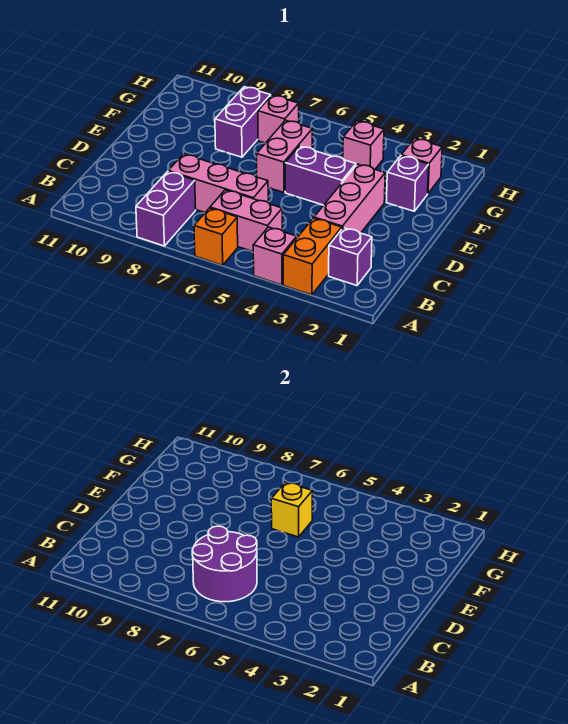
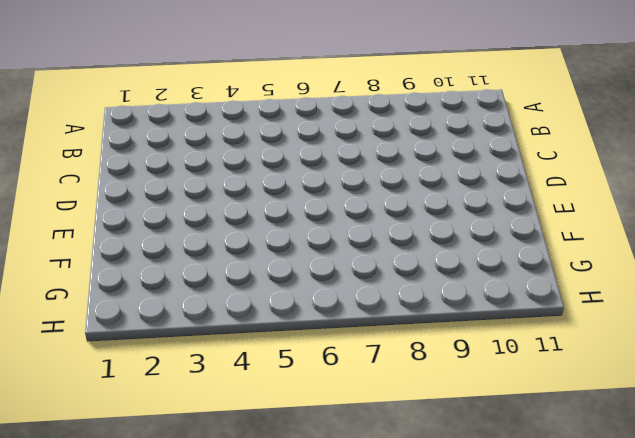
none -> orange 1x2 brick [283,218,342,295]
none -> pink 1x1 brick [253,227,297,285]
none -> orange 1x1 brick [194,208,238,265]

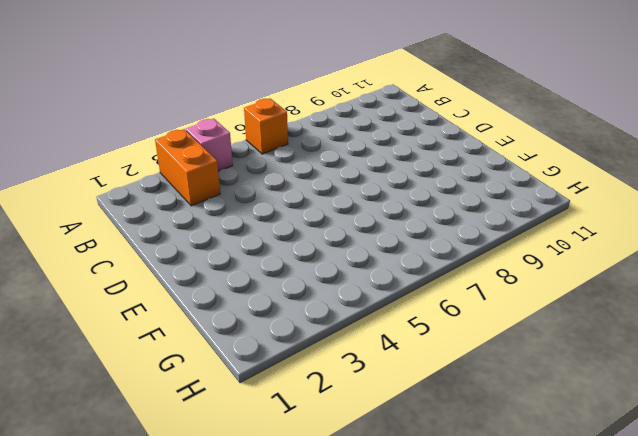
none -> purple 1x2 brick [136,171,196,246]
none -> purple 1x1 brick [329,228,372,286]
none -> pink 1x2 brick [210,190,282,251]

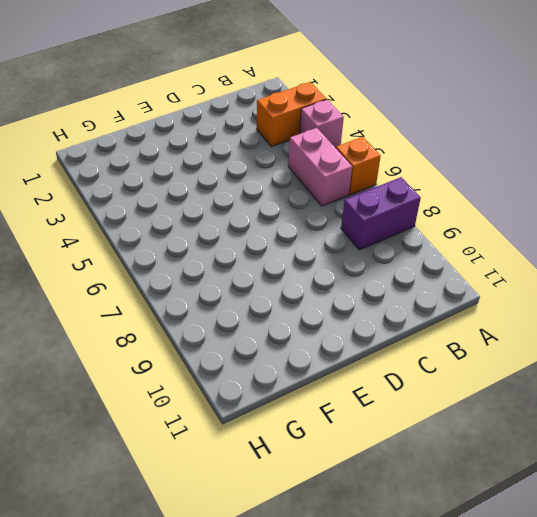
none -> purple 1x1 brick [329,228,372,286]
none -> pink 1x3 brick [314,164,385,233]
none -> pink 1x3 brick [168,154,268,212]

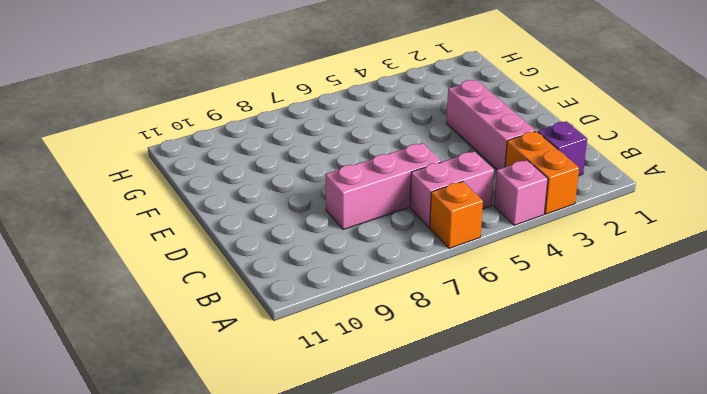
none -> purple 1x2 brick [136,171,196,246]
none -> purple 1x2 brick [285,146,356,205]
none -> pink 1x2 brick [257,120,313,193]

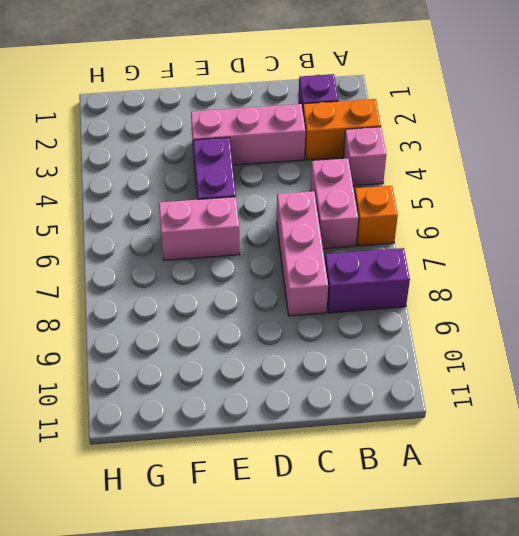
none -> purple 1x1 brick [386,156,429,211]
none -> purple 1x2 brick [215,87,271,157]
none -> pink 1x1 brick [401,138,442,193]

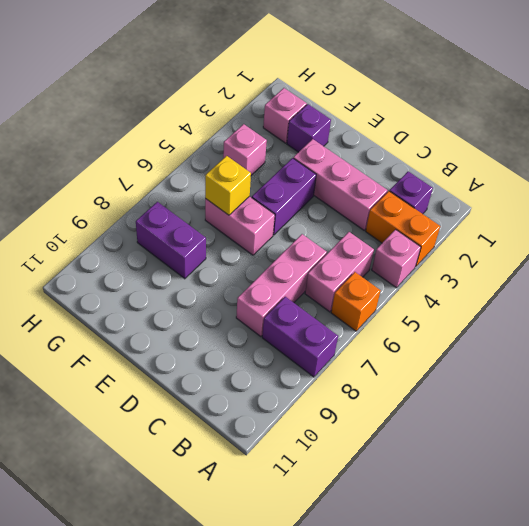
none -> pink 1x1 brick [258,95,299,143]
none -> purple 2x2 round brick [192,526,257,602]

